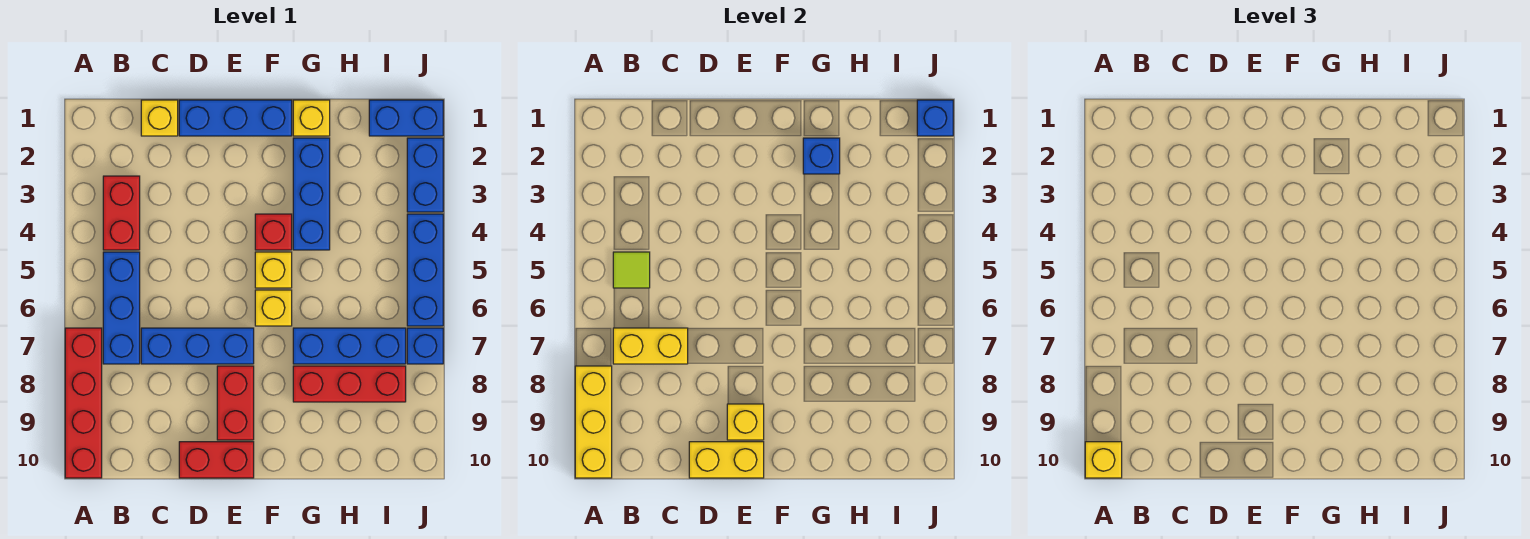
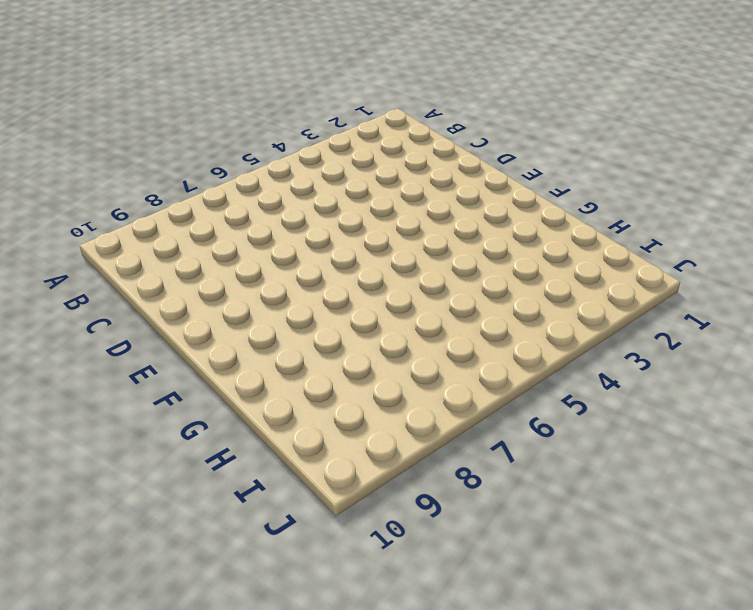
none -> red 1x4 brick [65,328,102,478]
none -> red 1x2 brick [103,176,140,250]
none -> blue 1x3 brick [103,252,140,364]

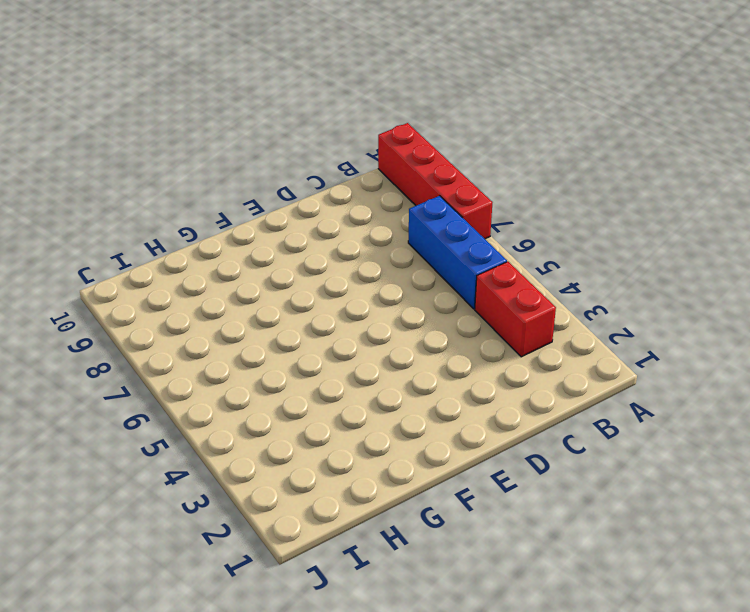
none -> yellow 1x1 brick [141,100,178,136]
none -> blue 1x3 brick [141,328,254,364]
none -> blue 1x3 brick [179,100,292,136]

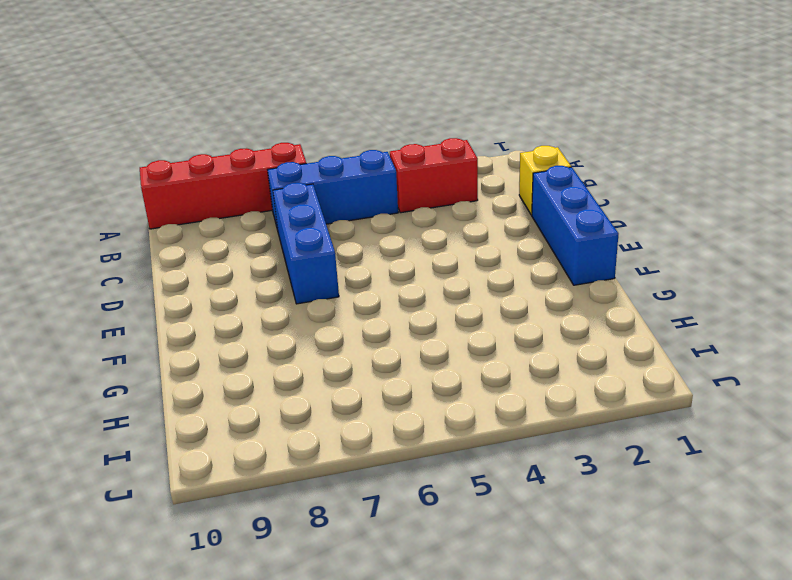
none -> red 1x2 brick [179,442,254,478]
none -> red 1x2 brick [217,366,254,440]
none -> red 1x1 brick [255,214,292,250]

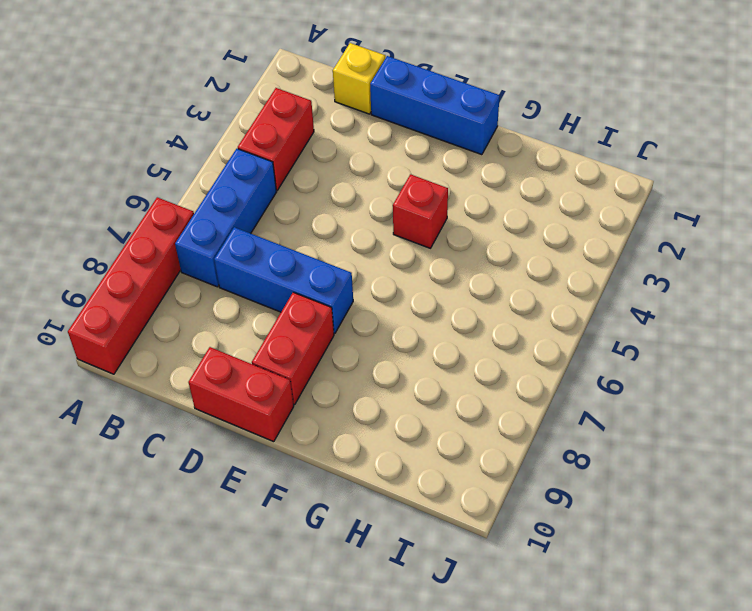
none -> yellow 1x1 brick [255,252,292,288]
none -> yellow 1x1 brick [255,290,292,326]
none -> yellow 1x1 brick [293,100,330,136]

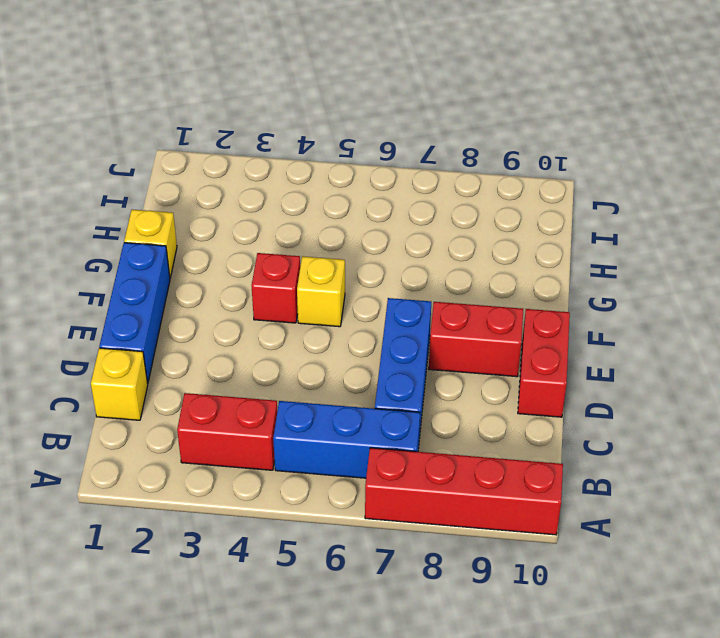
none -> yellow 1x1 brick [255,290,292,326]
none -> blue 1x3 brick [293,138,330,250]
none -> blue 1x3 brick [293,328,406,364]

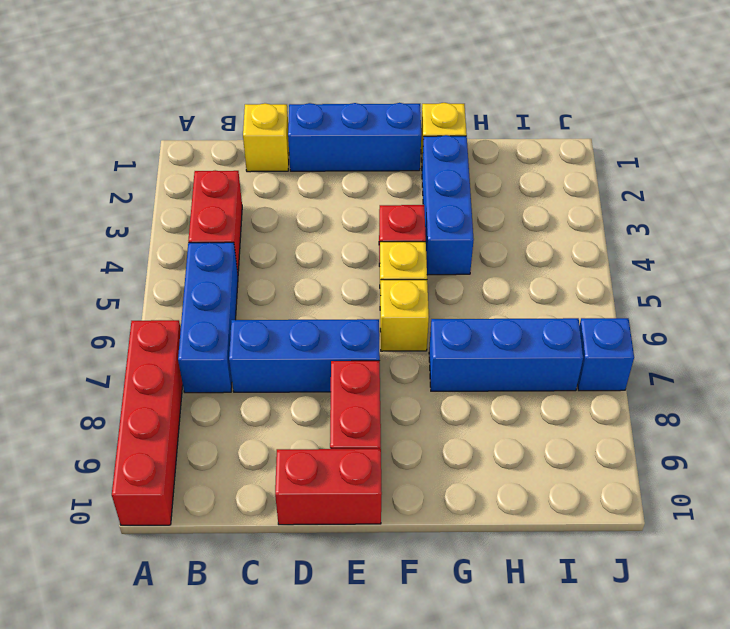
none -> red 1x3 brick [293,366,406,402]
none -> blue 1x2 brick [369,100,443,136]
none -> blue 1x2 brick [407,138,443,212]

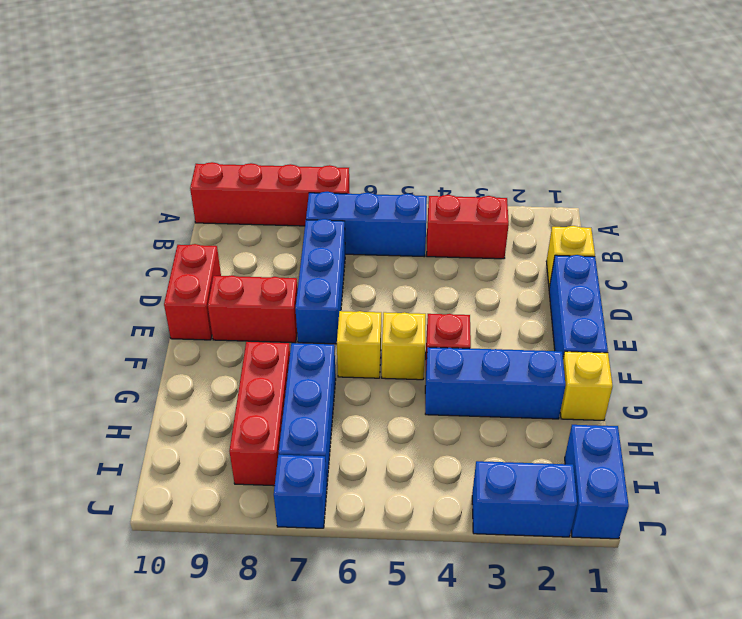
none -> blue 1x3 brick [407,214,443,326]
none -> yellow 1x3 brick [575,366,612,478]
none -> lime 1x1 tile [613,252,650,288]

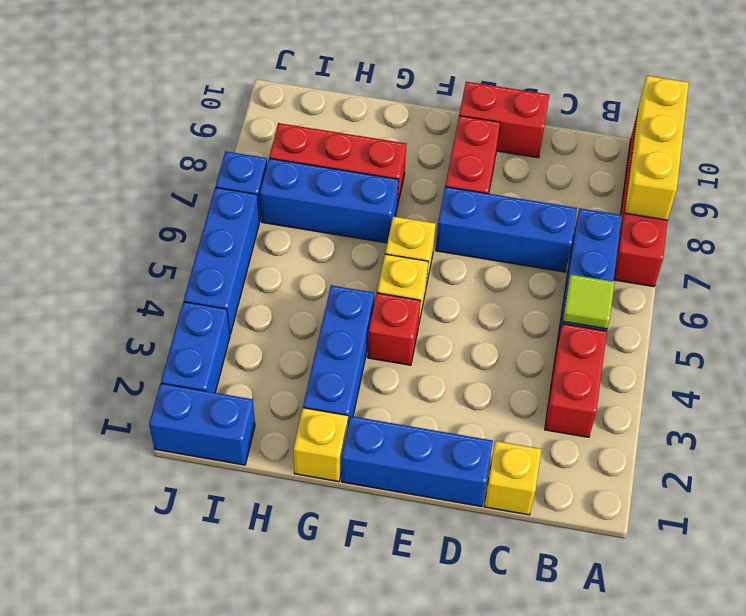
none -> yellow 1x2 brick [613,328,688,364]
none -> yellow 1x2 brick [689,442,764,478]
none -> yellow 1x1 brick [727,404,764,440]

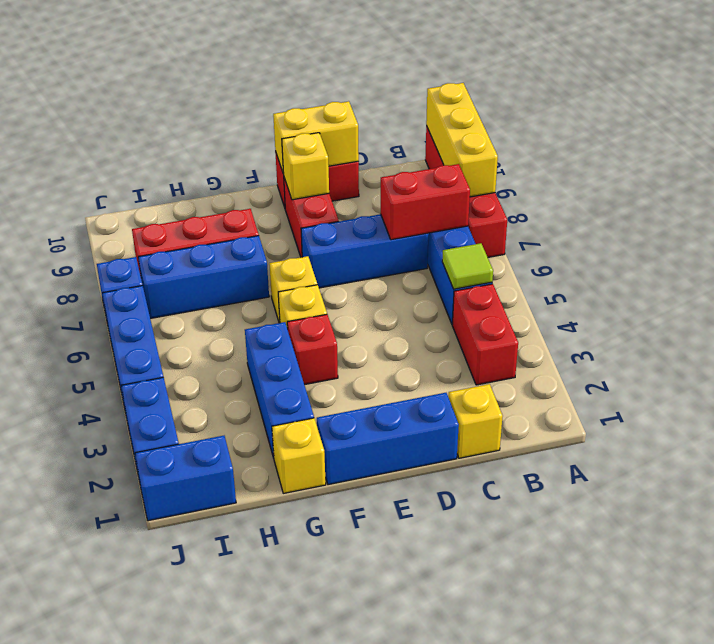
red 1x2 brick [381,164,470,240] -> yellow 1x2 brick [613,328,688,364]
none -> blue 1x1 brick [803,138,840,174]
none -> blue 1x1 brick [917,100,953,136]
none -> yellow 1x1 brick [1085,442,1122,478]

